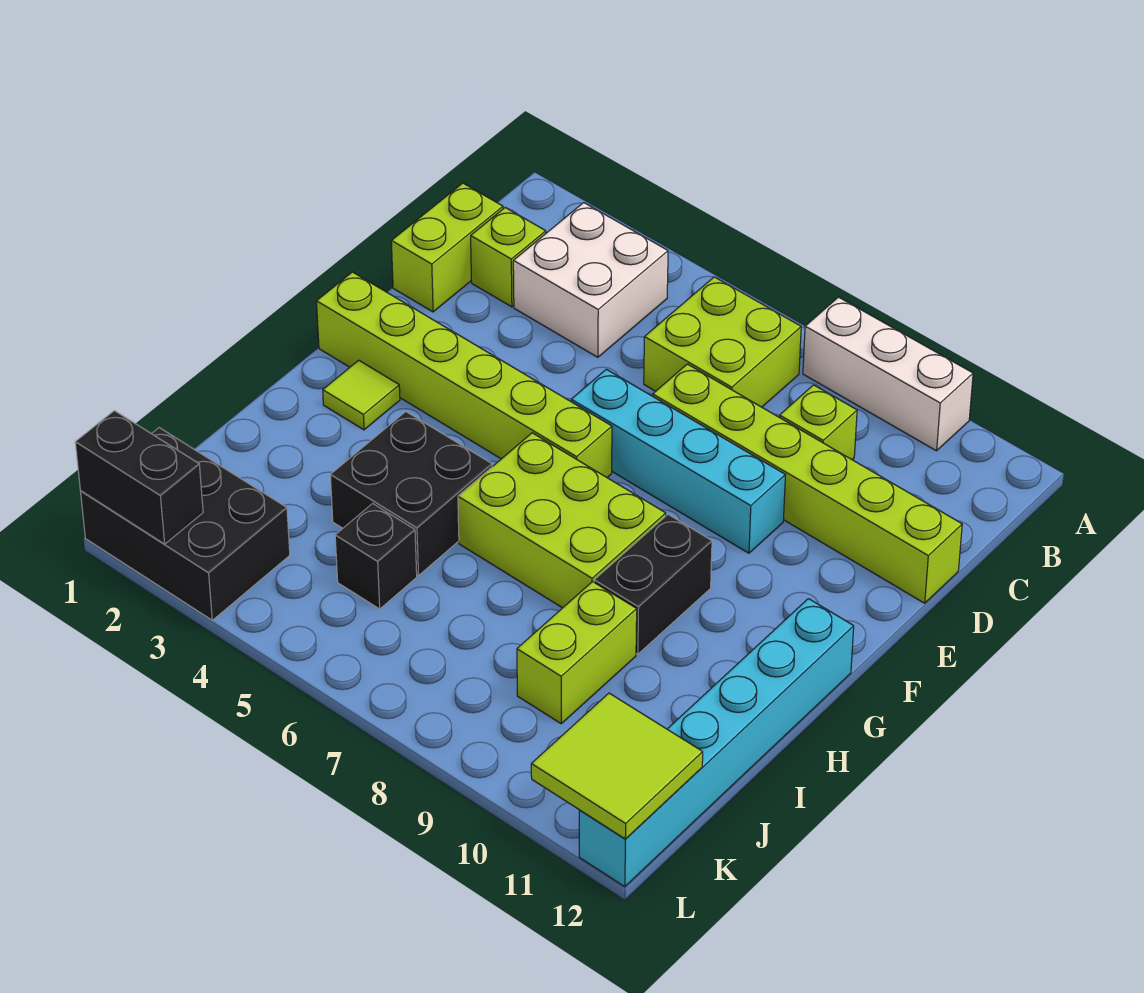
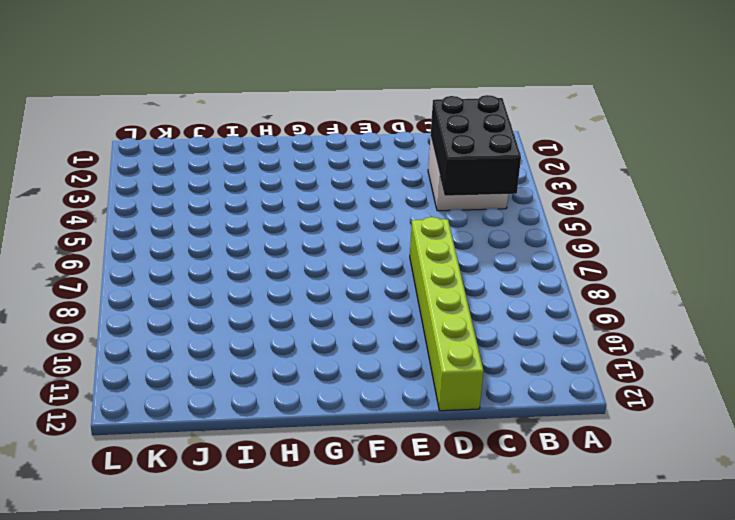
black 2x3 brick [430,95,521,196] -> black 2x3 brick moved to [81,428,290,620]
none -> white 1x3 brick [803,297,973,451]
none -> lime 2x2 brick [644,277,801,407]
none -> lime 1x2 brick [391,183,503,312]

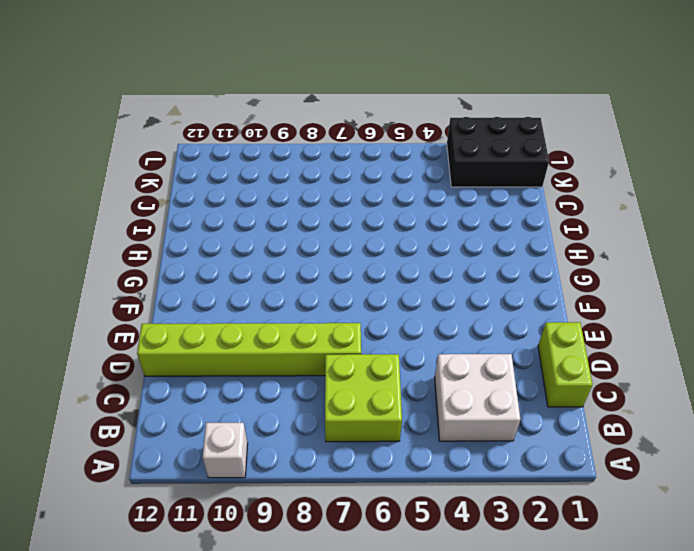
white 1x1 brick [203,423,248,478] -> white 1x3 brick [803,297,973,451]
none -> lime 1x1 brick [471,208,546,307]
none -> lime 1x1 brick [779,385,857,459]
none -> cyan 1x4 brick [571,369,785,553]

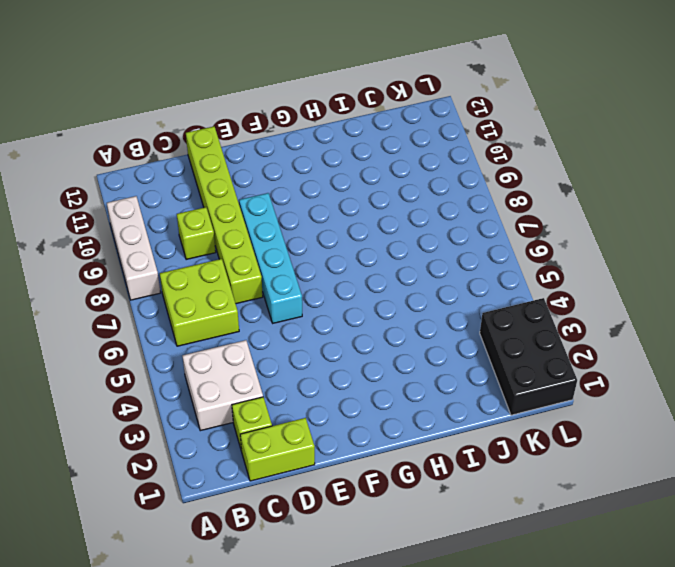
none -> lime 1x6 brick [317,272,612,477]
none -> lime 1x1 tile [323,360,400,430]
none -> lime 2x3 brick [458,433,666,608]

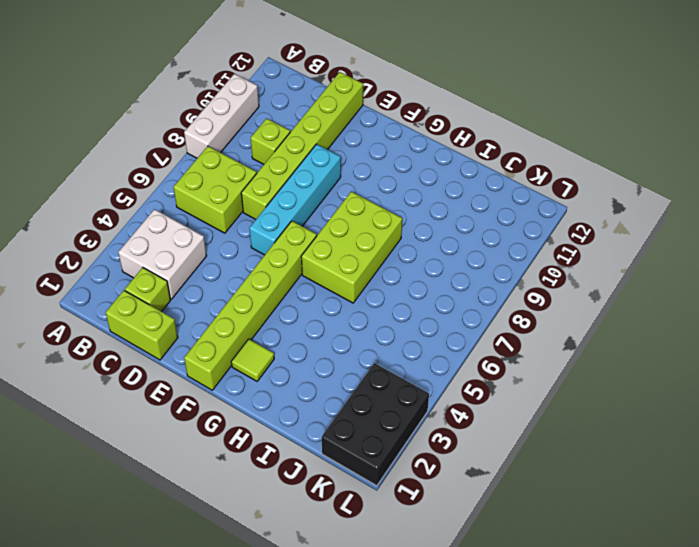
none -> black 1x2 brick [594,515,712,654]
none -> cyan 1x6 brick [579,599,854,887]
none -> black 2x2 brick [330,412,492,576]

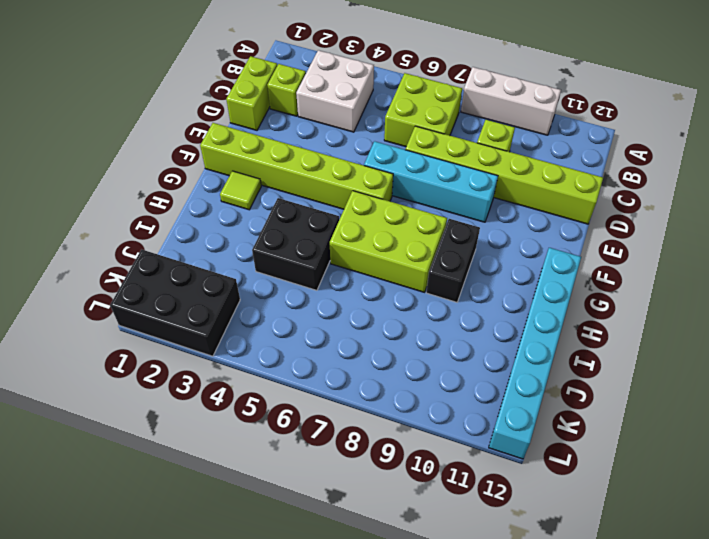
none -> lime 1x2 brick [517,582,637,724]
none -> black 1x1 brick [335,503,417,609]
none -> lime 2x2 tile [531,693,703,839]

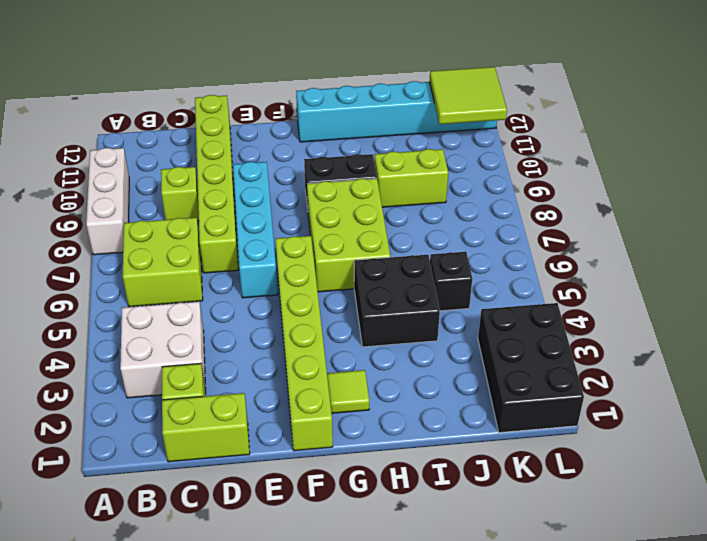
none -> black 1x2 brick [75,411,203,544]

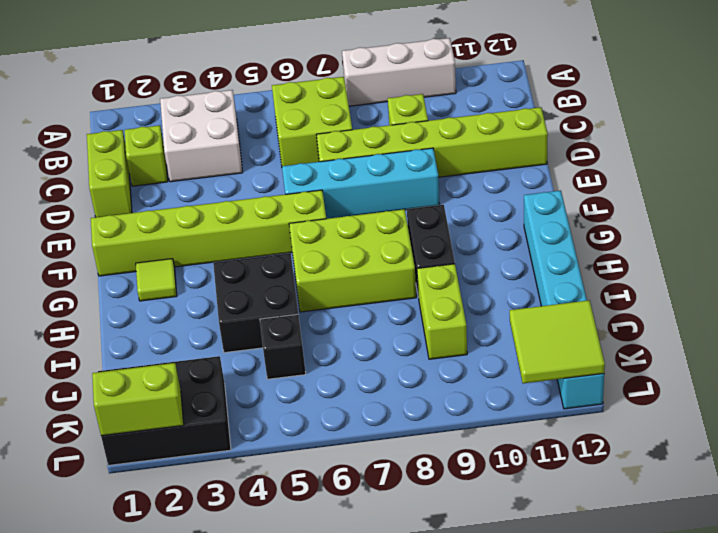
lime 1x2 brick [92,363,184,436] -> black 1x2 brick [75,411,203,544]

